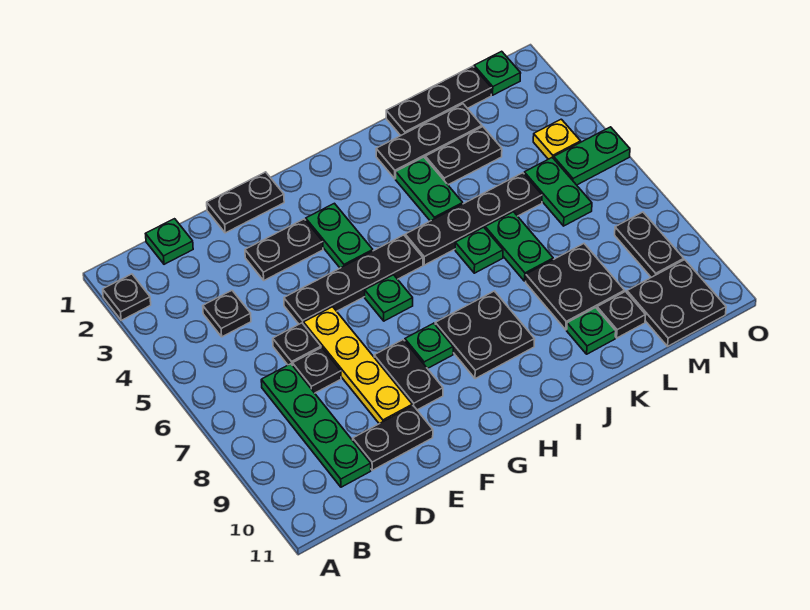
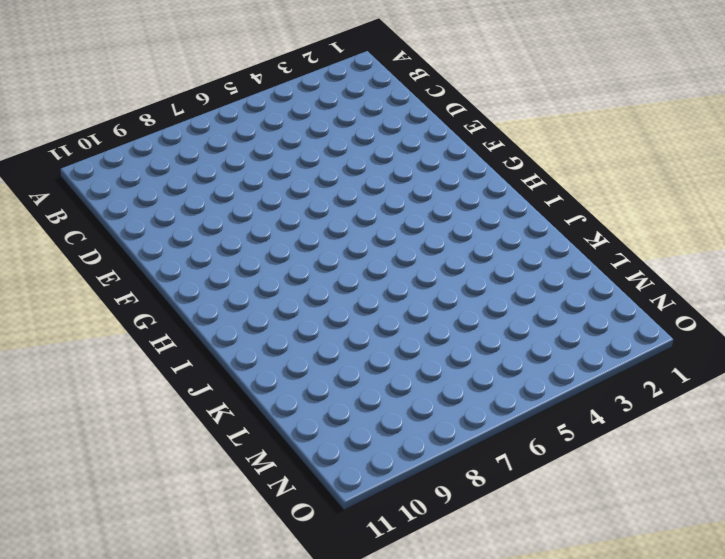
none -> black 1x1 plate [103,274,151,320]
none -> green 1x1 plate [146,219,193,264]
none -> black 1x1 plate [203,290,251,337]
none -> green 1x4 plate [261,364,371,487]

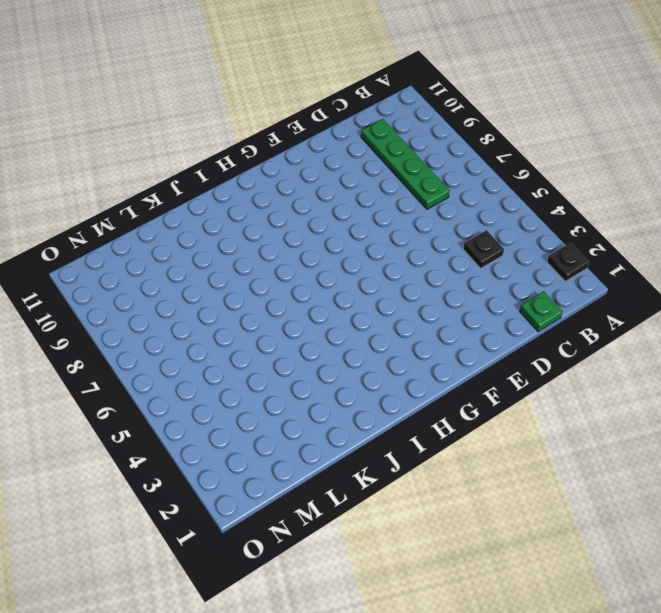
none -> black 1x1 plate [273,323,321,365]
none -> black 1x1 plate [292,347,341,393]
none -> black 1x2 plate [353,406,433,470]
none -> black 1x2 plate [207,172,284,233]

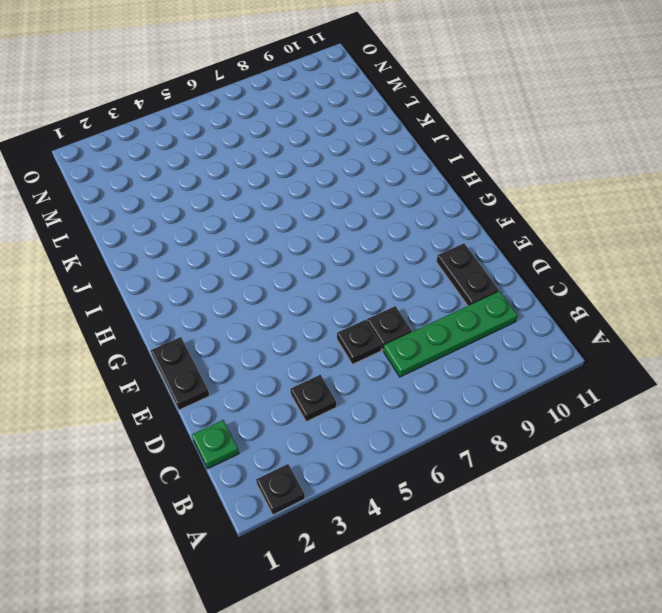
none -> black 1x2 plate [245,219,323,280]
none -> black 1x4 plate [284,235,423,324]
none -> yellow 1x4 plate [304,307,412,424]
none -> black 1x2 plate [374,340,443,410]

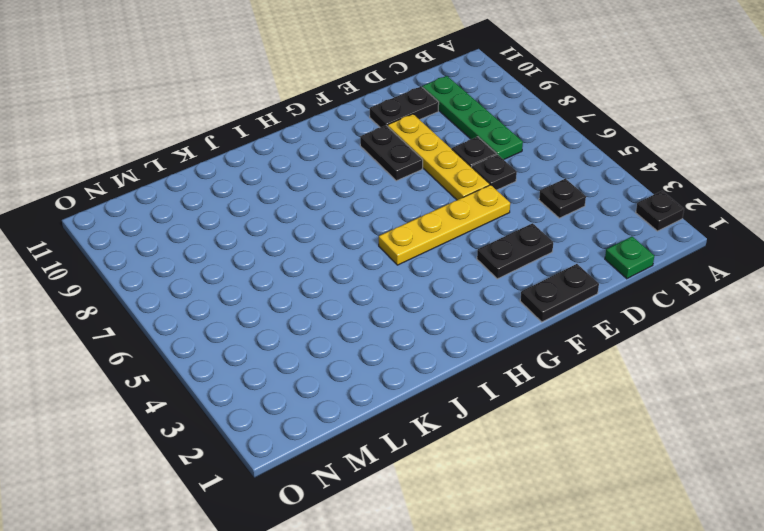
yellow 1x4 plate [379,185,510,265] -> black 1x4 plate [284,235,423,324]
none -> green 1x2 plate [306,203,373,268]
none -> green 1x1 plate [365,275,413,321]
none -> green 1x1 plate [405,323,453,369]
none -> black 2x2 plate [435,291,535,379]

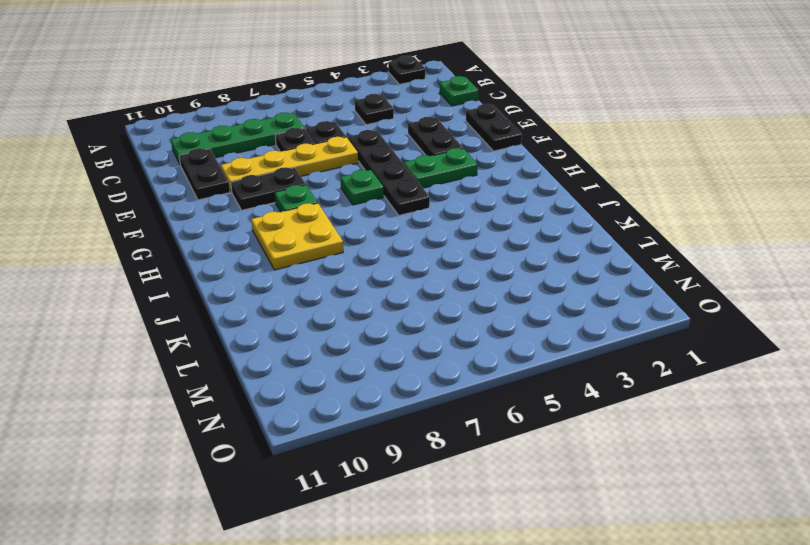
yellow 2x2 plate [251,203,343,270] -> black 2x2 plate [435,291,535,379]
none -> black 1x4 plate [405,173,542,265]
none -> black 1x3 plate [376,104,482,179]
none -> green 1x2 plate [396,157,463,221]
none -> green 1x1 plate [455,227,503,273]

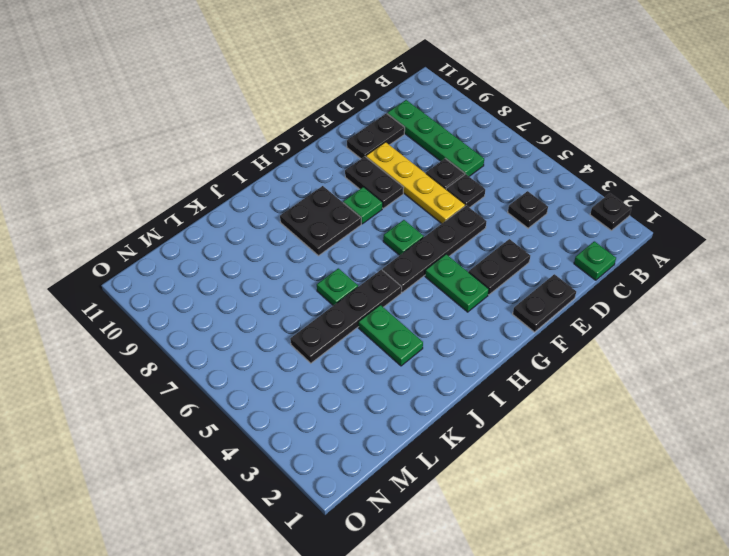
none -> black 1x3 plate [376,104,482,179]
none -> black 1x3 plate [386,66,491,136]
none -> black 1x2 plate [425,127,502,185]
none -> green 1x2 plate [485,212,553,281]

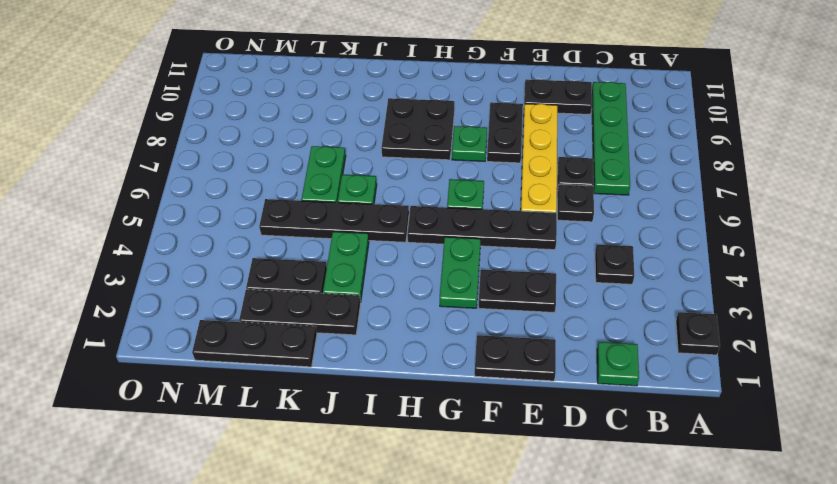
none -> black 2x2 plate [526,244,625,330]
none -> green 1x1 plate [567,308,616,354]
none -> black 1x1 plate [597,292,646,338]
none -> green 1x2 plate [524,157,592,226]

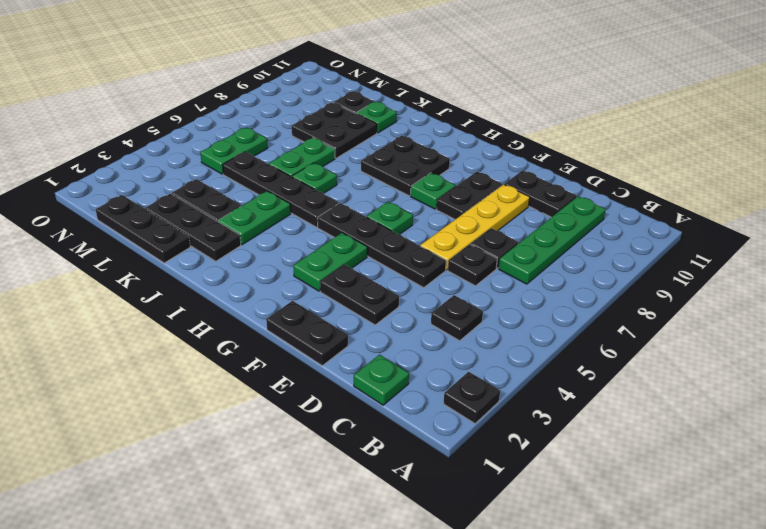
none -> black 2x2 plate [627,260,726,346]
none -> green 1x1 plate [474,51,521,95]
none -> yellow 1x1 plate [533,119,581,159]
none -> green 1x2 plate [554,127,630,185]

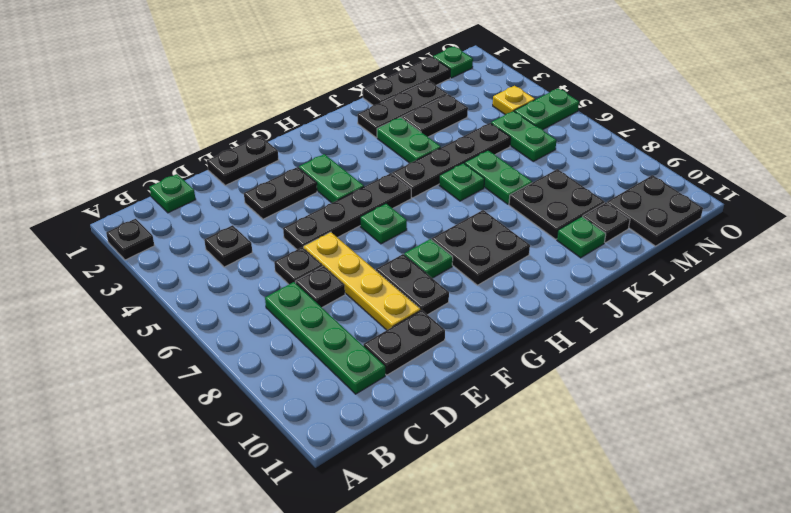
none -> black 1x2 plate [615,212,684,277]

